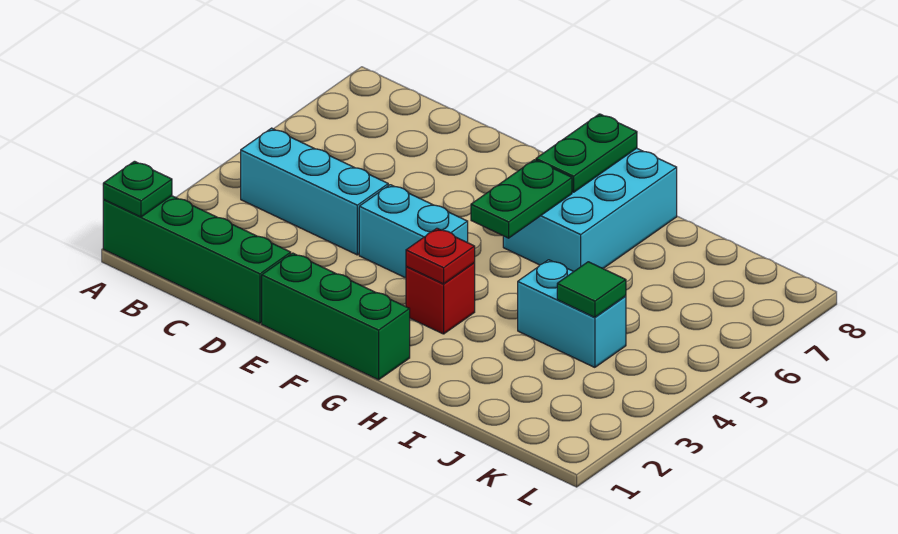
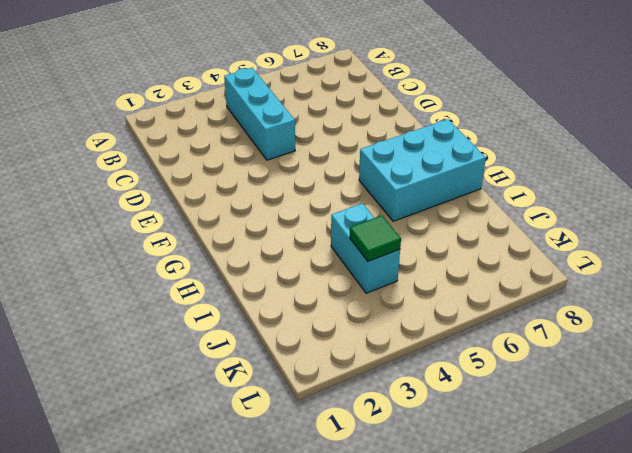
none -> green 1x4 brick [103,196,291,323]
none -> green 1x3 brick [262,253,410,380]
none -> cyan 1x2 brick [359,185,468,278]

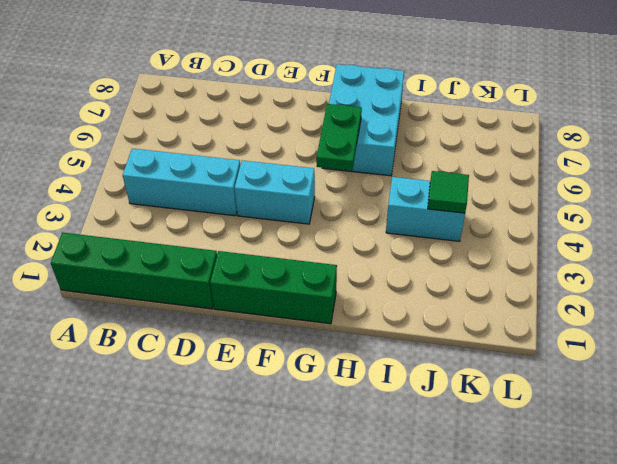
none -> red 1x1 brick [406,263,475,334]
none -> green 1x1 plate [103,161,172,217]
none -> red 1x1 plate [406,228,475,284]

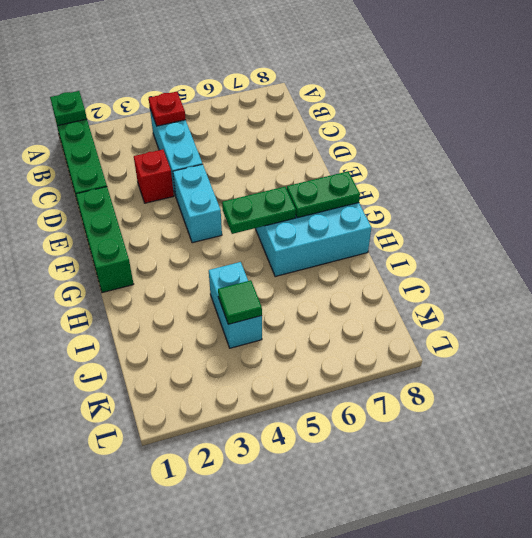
red 1x1 plate [149,92,186,126] -> red 1x1 plate moved to [406,228,475,284]
red 1x1 brick [134,149,174,203] -> red 1x1 brick moved to [406,263,475,334]

